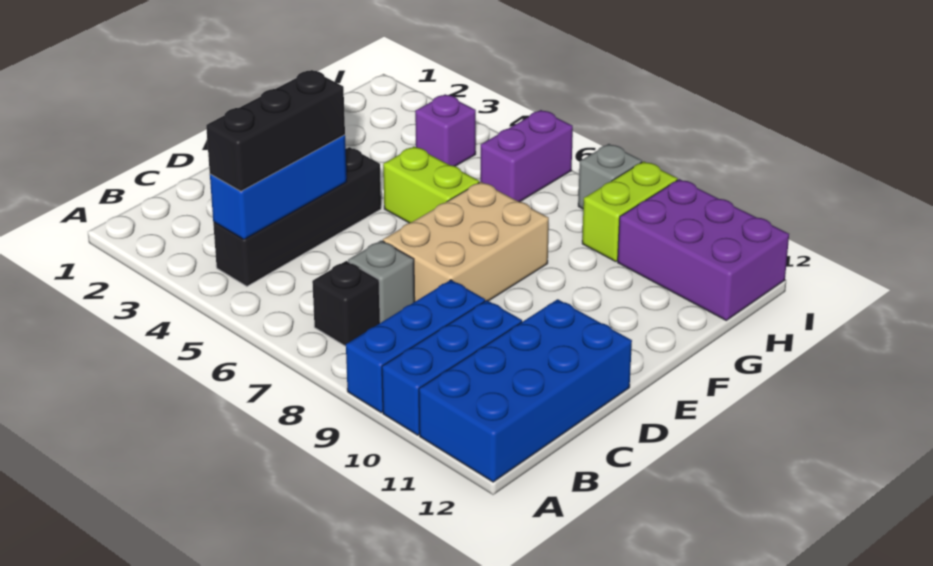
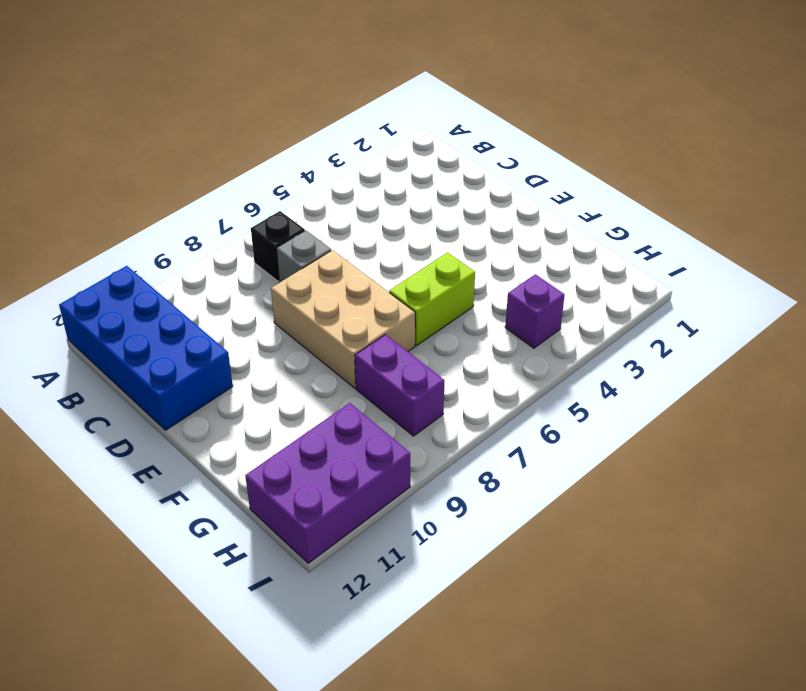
purple 1x2 brick [355,334,445,436] -> purple 1x2 brick moved to [480,110,573,202]
none -> blue 1x3 brick [346,280,485,413]
none -> blue 1x3 brick [382,300,522,435]
none -> black 1x4 brick [213,147,381,286]

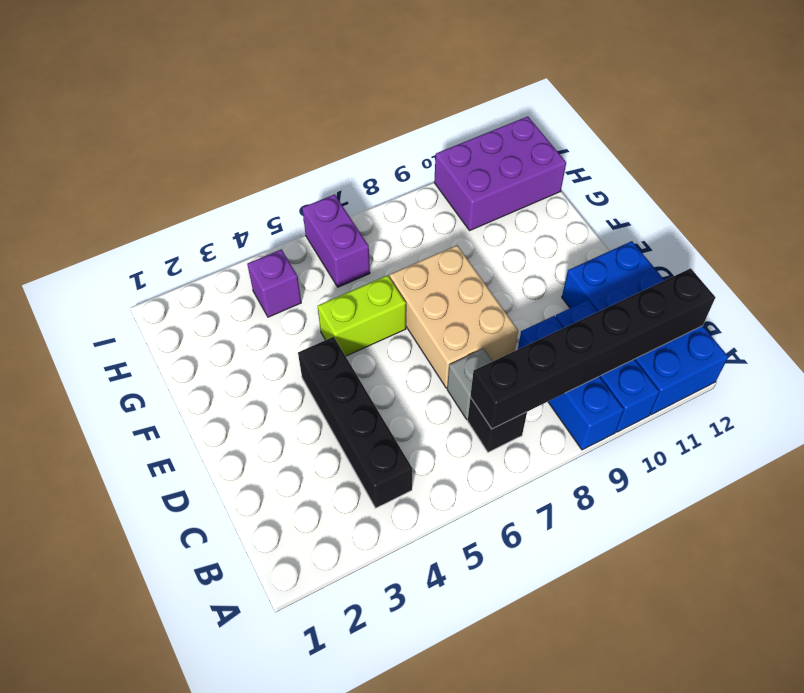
black 1x6 brick [470,268,715,429] -> none
none -> lime 1x2 brick [582,161,678,262]
none -> grey 1x1 brick [578,144,642,209]
none -> blue 1x3 brick [210,135,347,239]

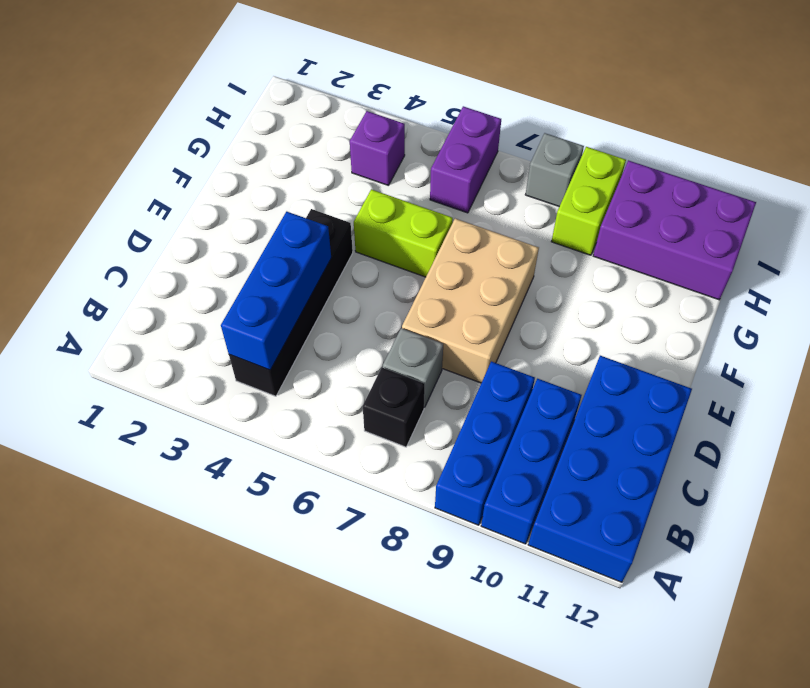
none -> black 1x3 brick [206,70,345,192]

